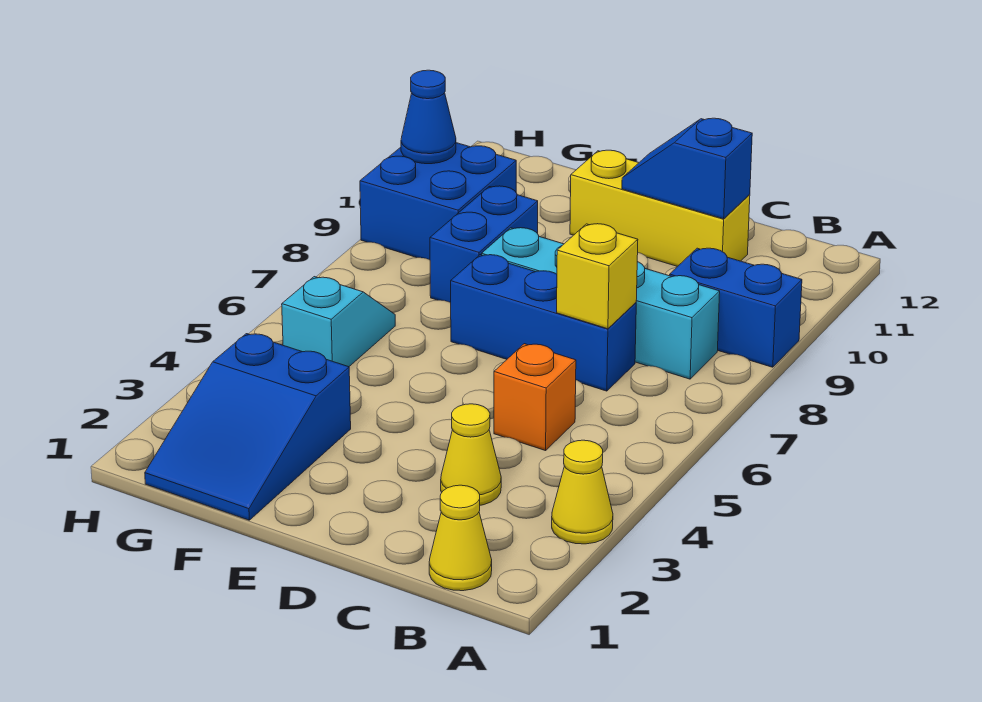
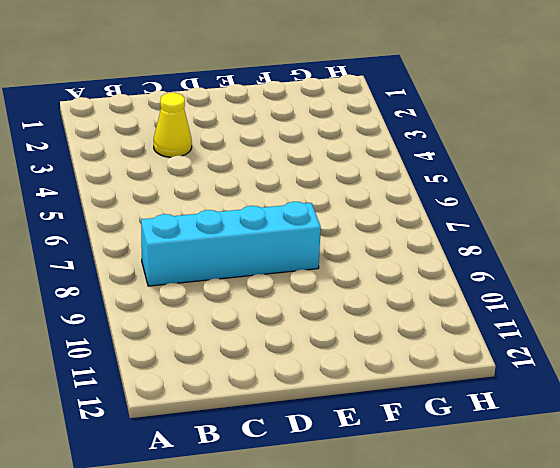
none -> yellow 1x1 cone [552,440,613,544]
none -> blue 1x2 brick [670,248,802,367]
none -> yellow 1x1 cone [429,485,492,591]

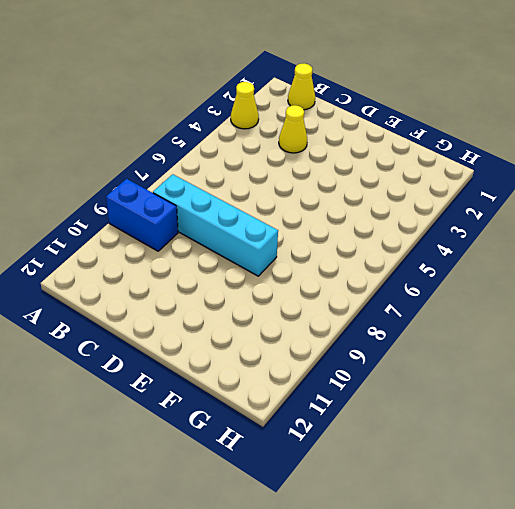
none -> orange 1x1 brick [494,344,576,451]
none -> blue 1x3 brick [451,255,636,391]
none -> yellow 1x3 brick [570,150,750,266]

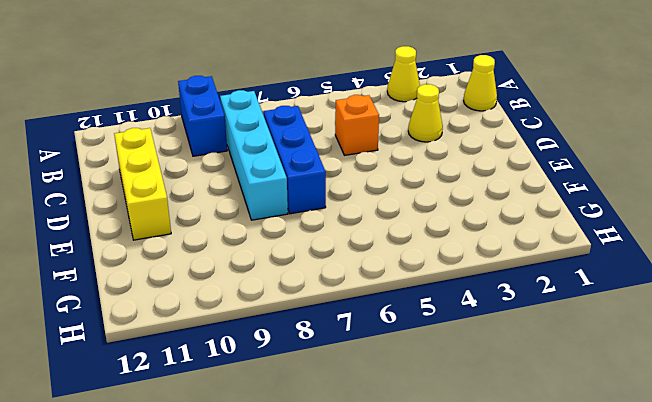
none -> blue 2x3 slope [145,334,351,520]
none -> blue 1x2 brick [430,186,538,303]
none -> cyan 1x2 slope [282,277,395,367]

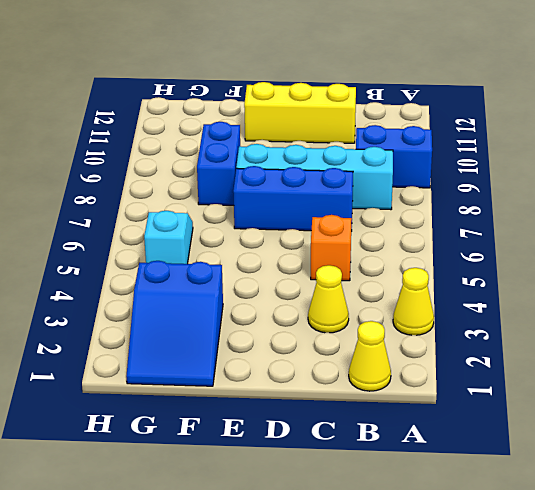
none -> blue 2x2 brick [360,143,516,260]
none -> yellow 1x1 brick [557,224,638,329]
none -> blue 1x2 slope [622,118,752,219]

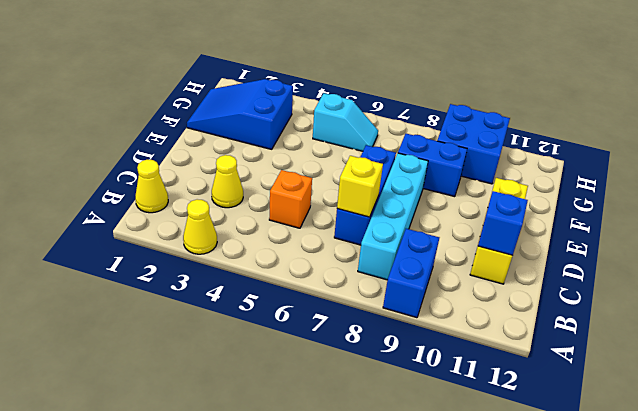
none -> blue 1x1 cone [401,70,456,164]

